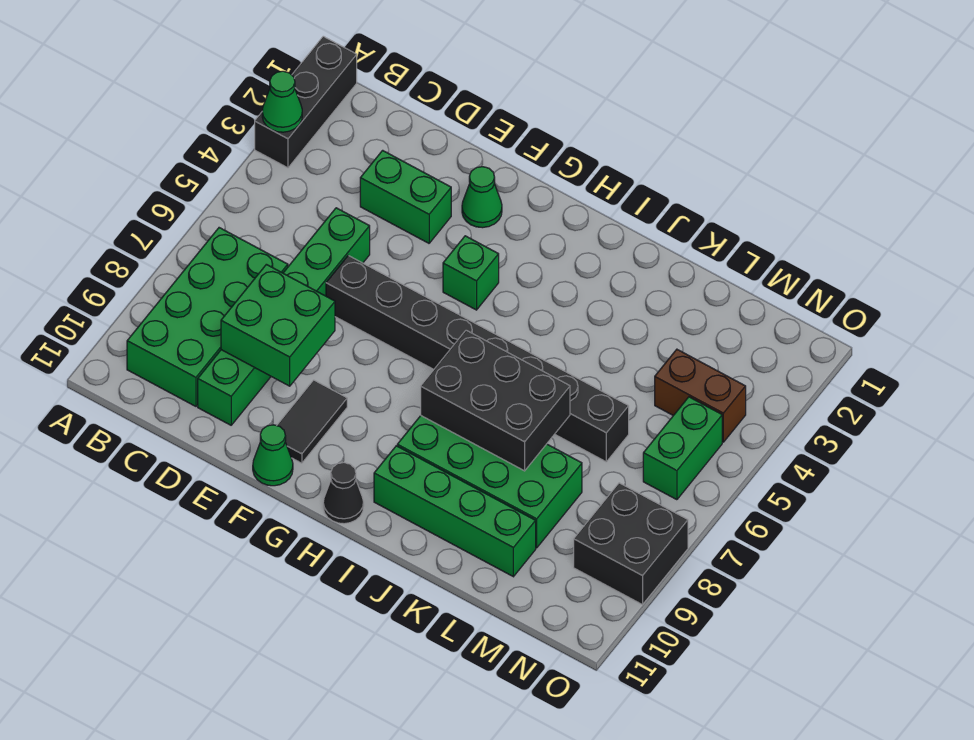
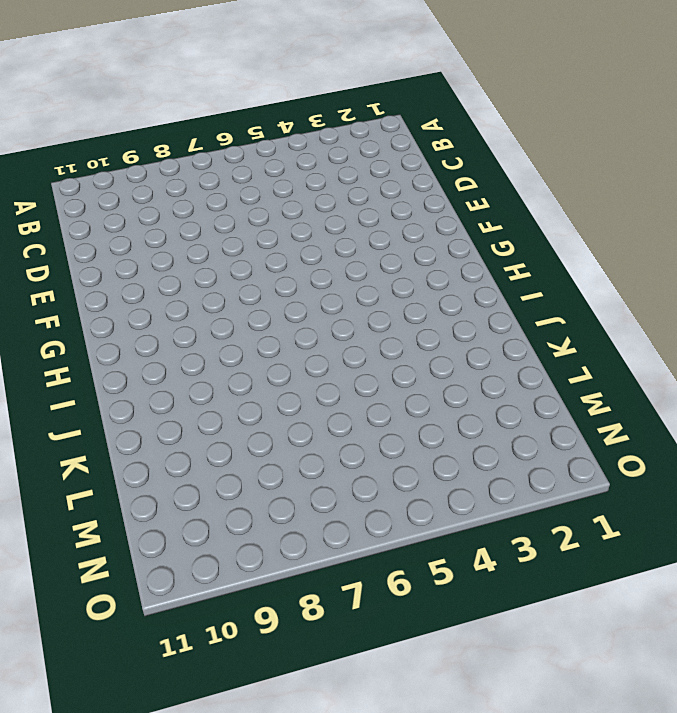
none -> black 1x3 brick [255,36,357,168]
none -> green 2x4 brick [127,228,288,406]
none -> green 1x2 brick [360,150,451,243]

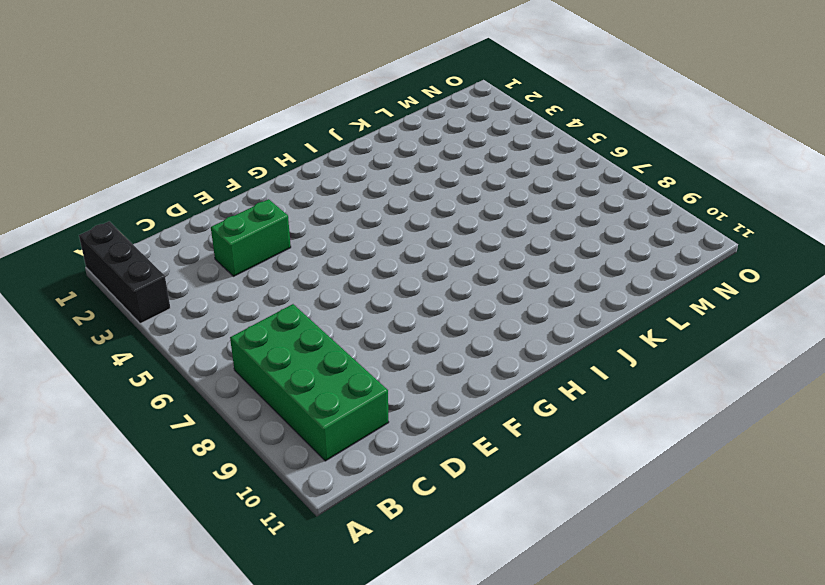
none -> green 1x6 brick [198,208,370,425]
none -> black 1x8 brick [326,256,629,462]
none -> green 1x1 cone [462,167,502,228]

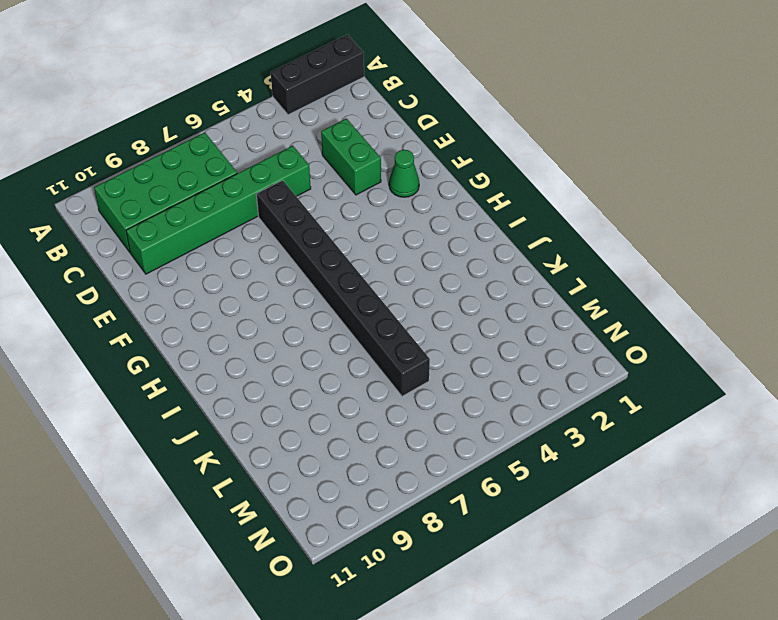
none -> black 1x2 tile [277,380,347,463]
none -> green 1x1 cone [253,425,293,486]
none -> green 1x1 brick [443,236,499,310]

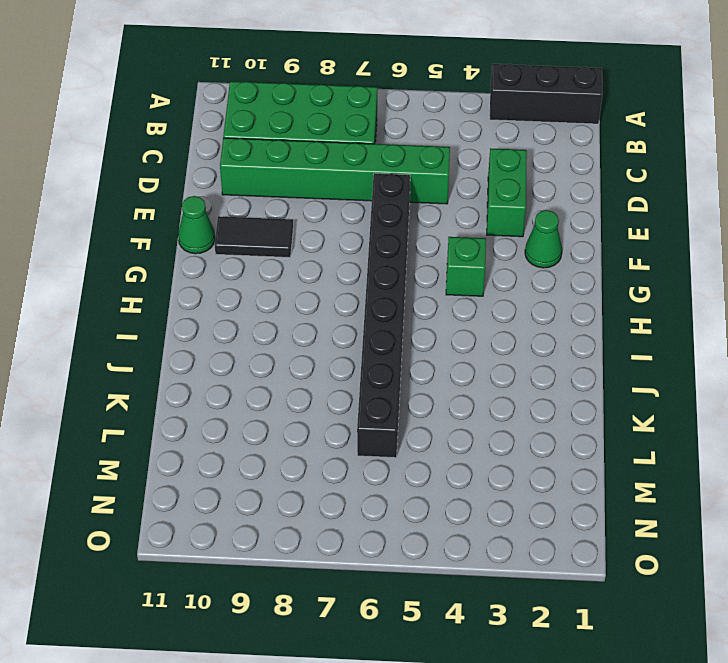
none -> black 1x1 cone [323,463,364,524]
none -> green 2x4 brick [397,416,582,548]
none -> green 1x4 brick [374,446,536,577]

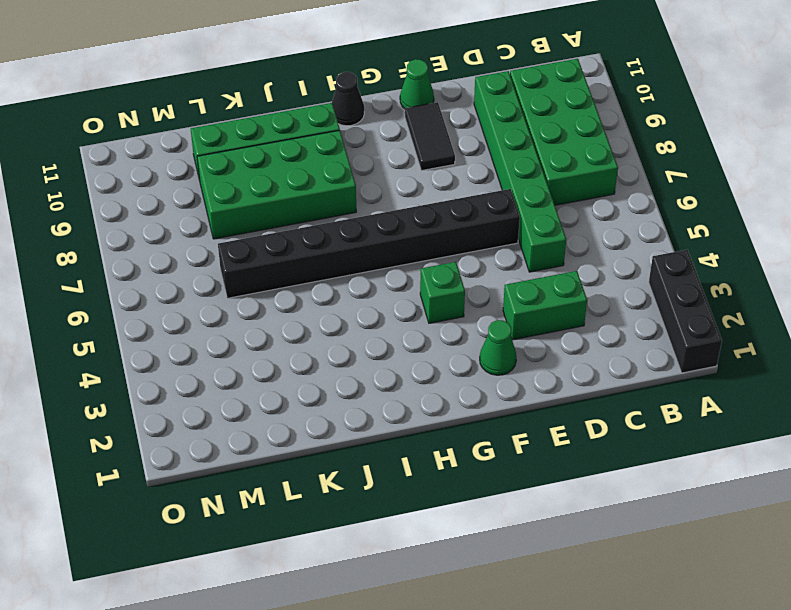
none -> brown 1x2 brick [655,349,746,442]
none -> green 1x2 brick [643,397,722,500]
none -> black 2x2 brick [574,483,688,605]

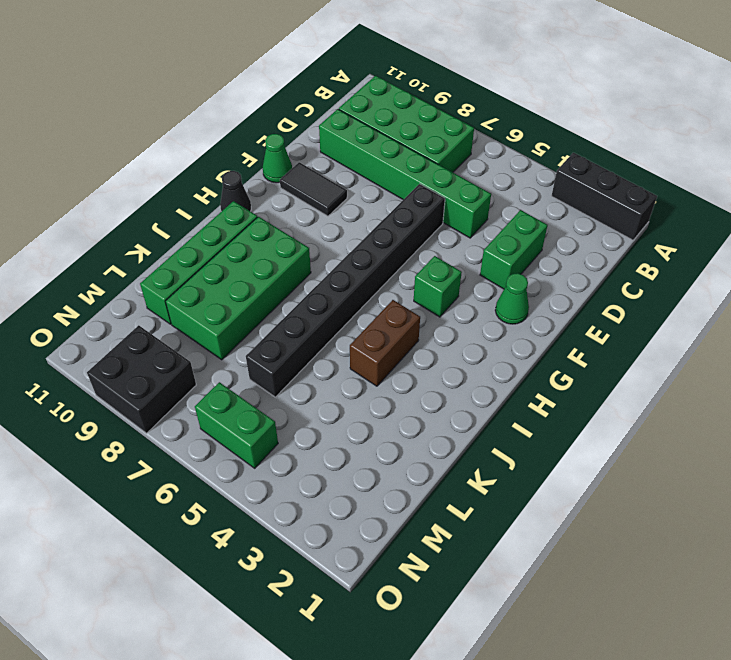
brown 1x2 brick [350,300,420,386] -> brown 1x2 brick moved to [655,349,746,442]
none -> green 1x1 cone [262,71,302,132]
none -> green 2x2 brick [221,264,335,386]
none -> black 2x3 brick [421,330,570,471]

